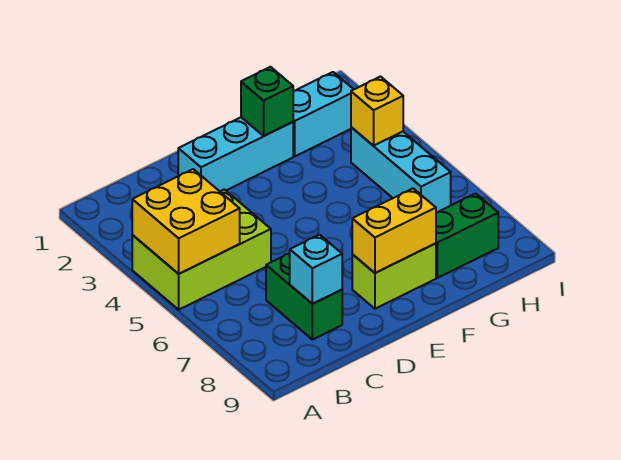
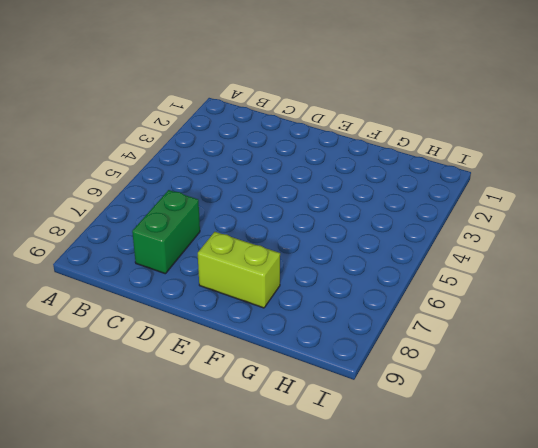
none -> lime 2x3 brick [132,189,271,309]
none -> cyan 1x3 brick [178,117,293,191]
none -> cyan 1x2 brick [293,72,354,156]

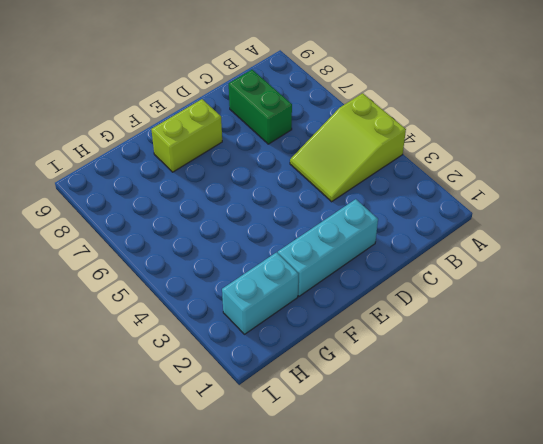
lime 2x3 slope [290,93,406,202] -> lime 2x3 brick [132,189,271,309]
none -> green 1x2 brick [436,193,498,278]
none -> cyan 1x3 brick [351,127,451,213]
none -> yellow 2x2 brick [132,169,240,274]

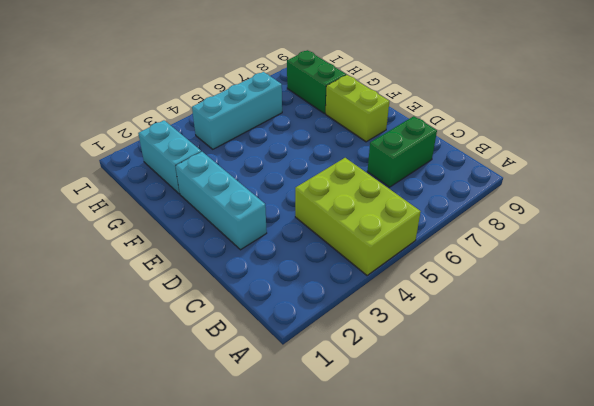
none -> yellow 2x2 brick [132,169,240,274]
none -> cyan 1x1 brick [289,235,342,304]
none -> yellow 1x2 brick [352,188,436,273]

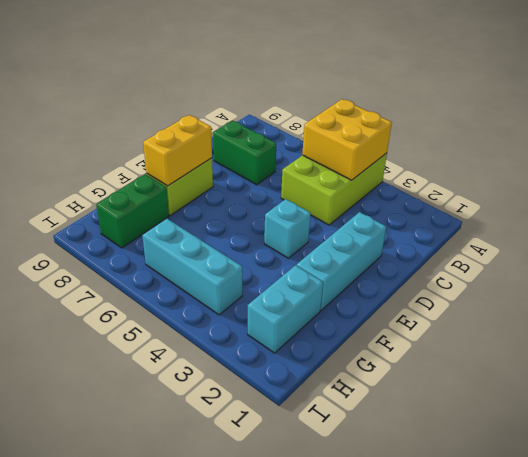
cyan 1x1 brick [264,199,311,258] -> cyan 1x1 brick moved to [289,235,342,304]
none -> green 1x1 brick [241,67,293,136]
none -> yellow 1x1 brick [351,77,403,146]

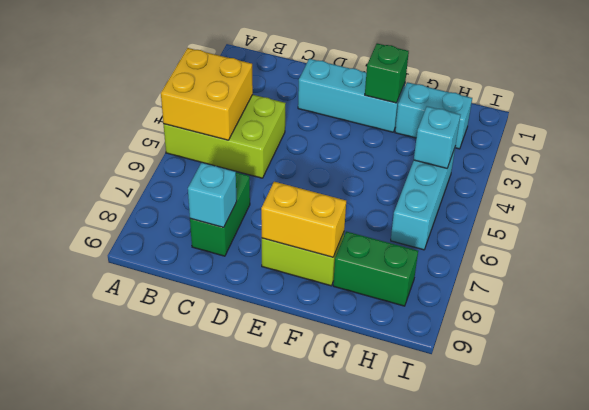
cyan 1x1 brick [414,106,460,168] -> yellow 1x1 brick [351,77,403,146]

